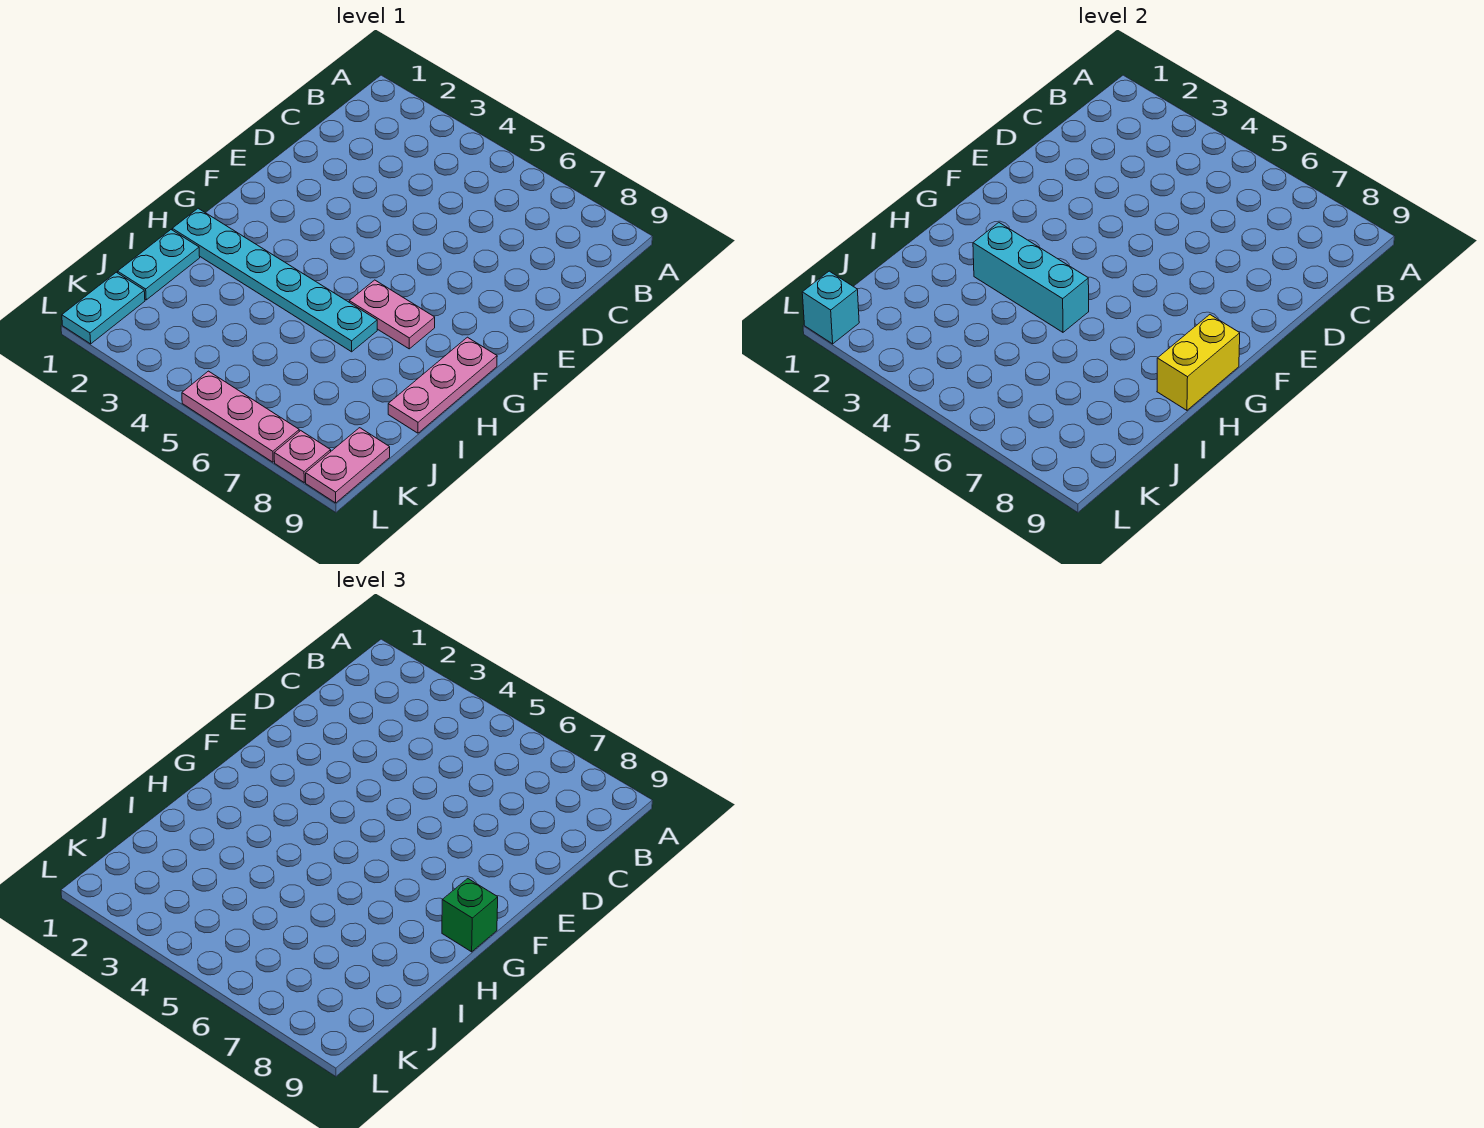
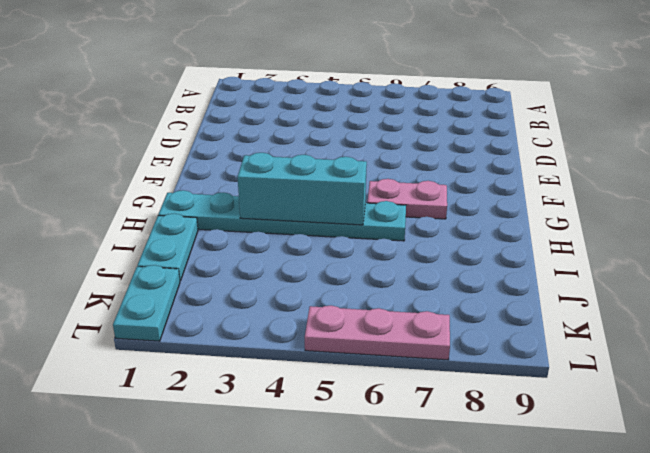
none -> pink 1x3 plate [388,337,497,433]
none -> pink 1x2 plate [306,428,390,503]
none -> pink 1x1 plate [274,431,331,482]

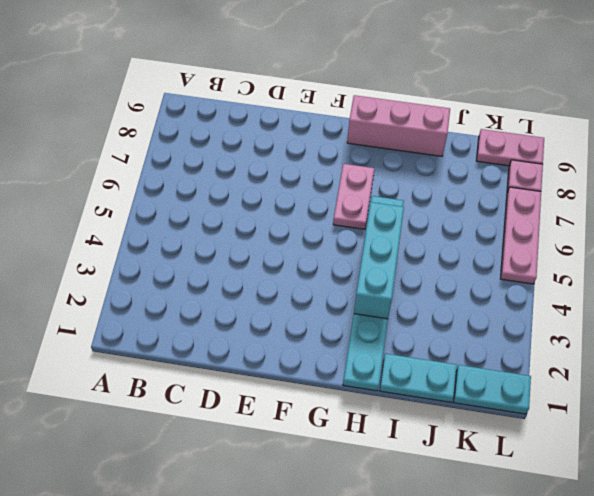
pink 1x3 brick [347,95,450,156] -> pink 1x3 plate [388,337,497,433]
none -> yellow 1x2 brick [1157,315,1240,410]
none -> cyan 1x1 brick [802,271,859,344]
none -> green 1x1 brick [442,879,498,952]

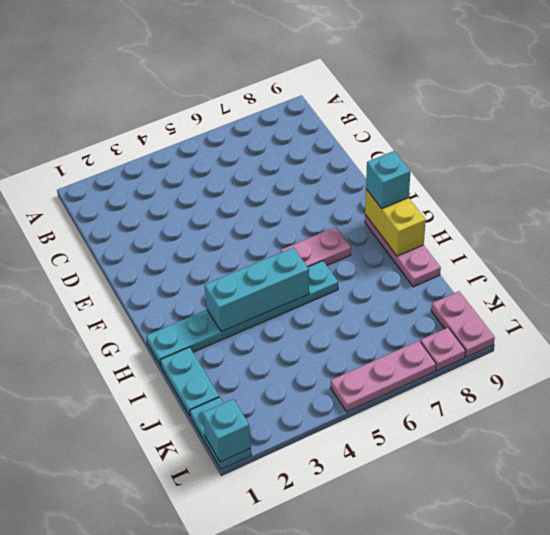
cyan 1x1 brick [366,151,410,209] -> green 1x1 brick [442,879,498,952]

